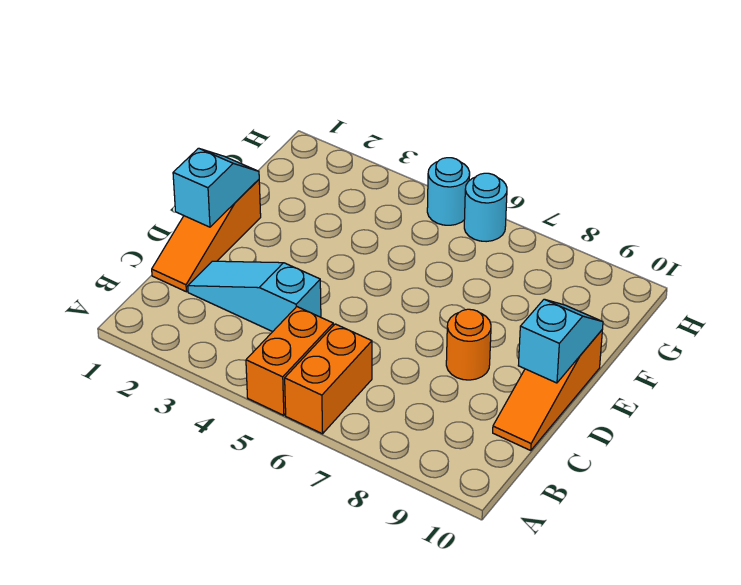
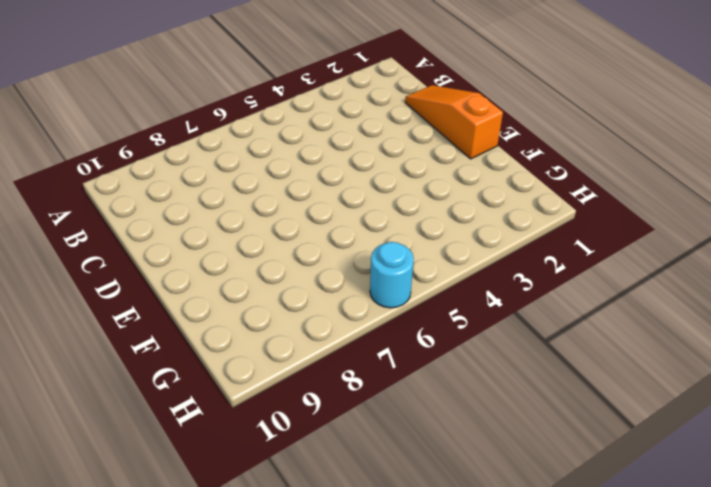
none -> orange 1x2 brick [246,307,333,415]
none -> orange 1x2 brick [285,324,372,434]

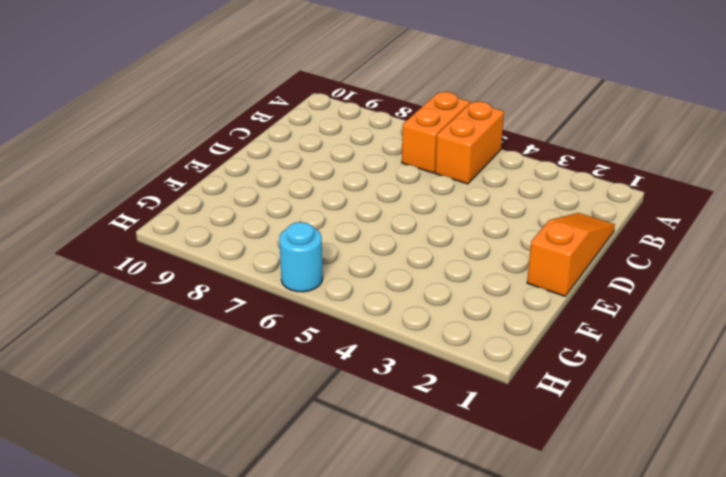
none -> cyan 1x3 slope [188,261,321,332]
none -> orange 1x3 slope [493,330,602,451]

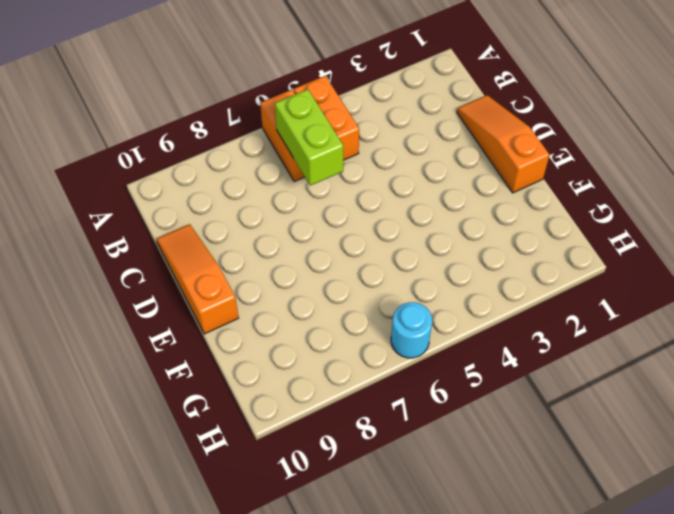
lime 1x2 brick [275,89,343,186] -> none
none -> cyan 1x3 slope [188,261,321,332]
none -> orange 1x1 round brick [446,309,491,380]

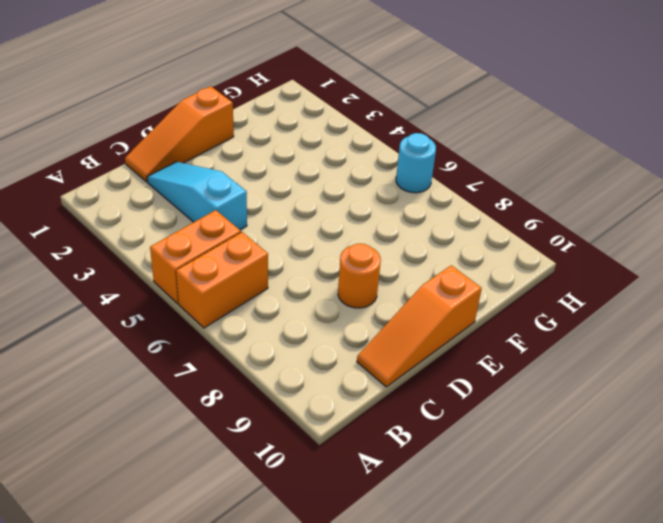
none -> cyan 1x1 round brick [427,158,470,225]
none -> cyan 1x2 slope [173,148,259,227]

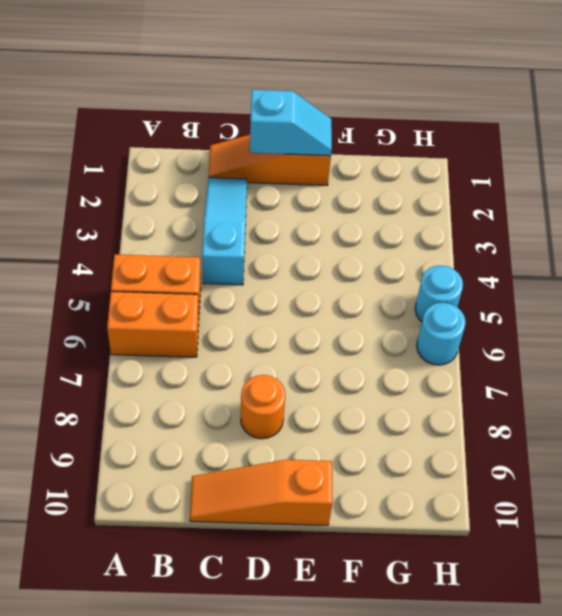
none -> cyan 1x2 slope [518,299,603,383]

